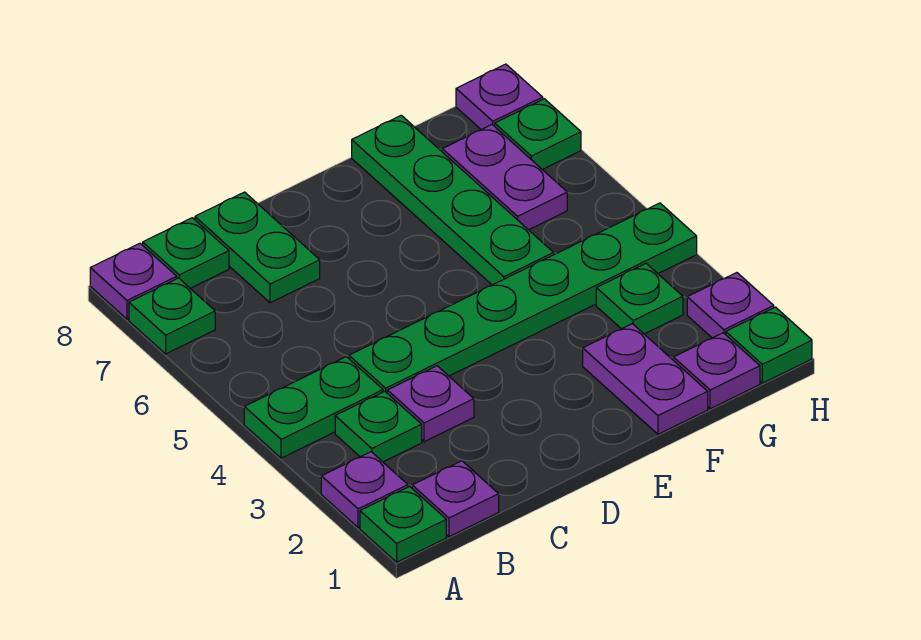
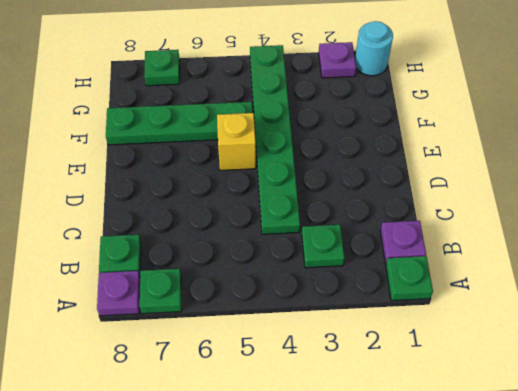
yellow 1x1 brick [217,113,256,170] -> none
cyan 1x1 round brick [355,21,393,76] -> green 1x1 plate [726,307,812,383]
none -> purple 1x1 plate [321,452,408,528]
none -> green 1x2 plate [244,357,383,458]
none -> purple 1x1 plate [387,366,474,442]

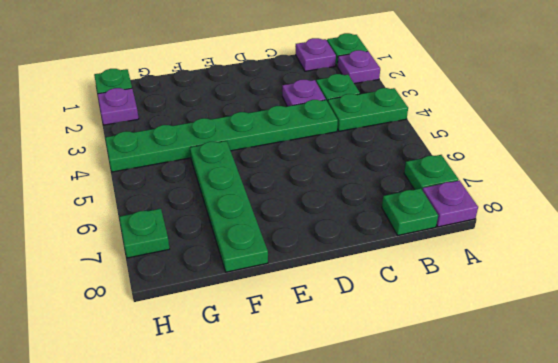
none -> green 1x2 plate [195,192,320,303]
none -> purple 1x2 plate [583,324,708,434]
none -> purple 1x1 plate [673,333,760,409]

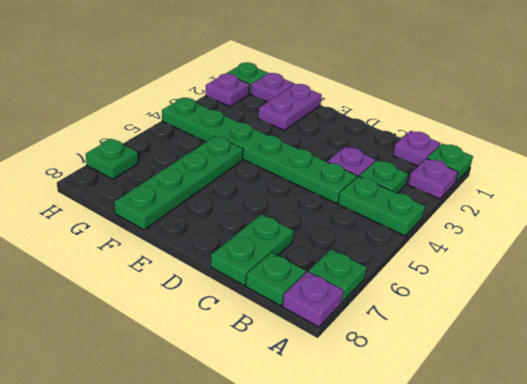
none -> green 1x1 plate [596,264,683,334]
none -> purple 1x2 plate [442,125,567,230]
none -> purple 1x1 plate [456,64,543,130]

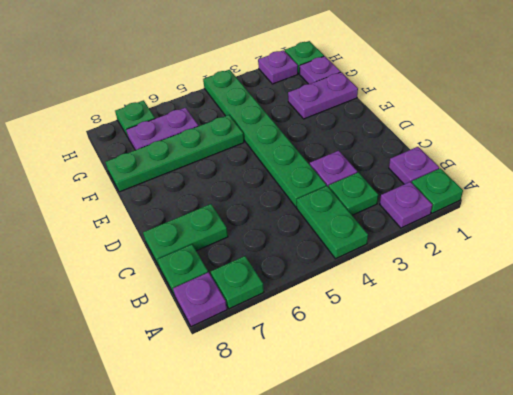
none -> green 1x1 plate [596,264,683,334]
none -> purple 1x1 plate [456,64,543,130]

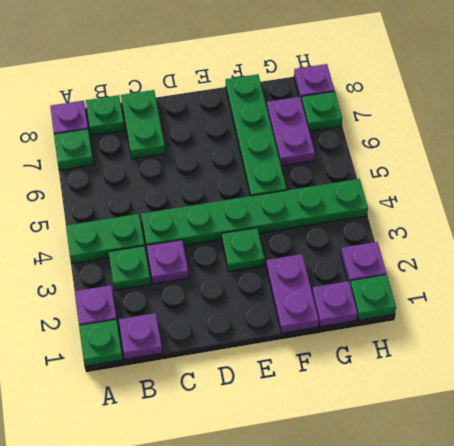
green 1x1 plate [222,228,264,272] -> green 1x1 plate moved to [596,264,683,334]

